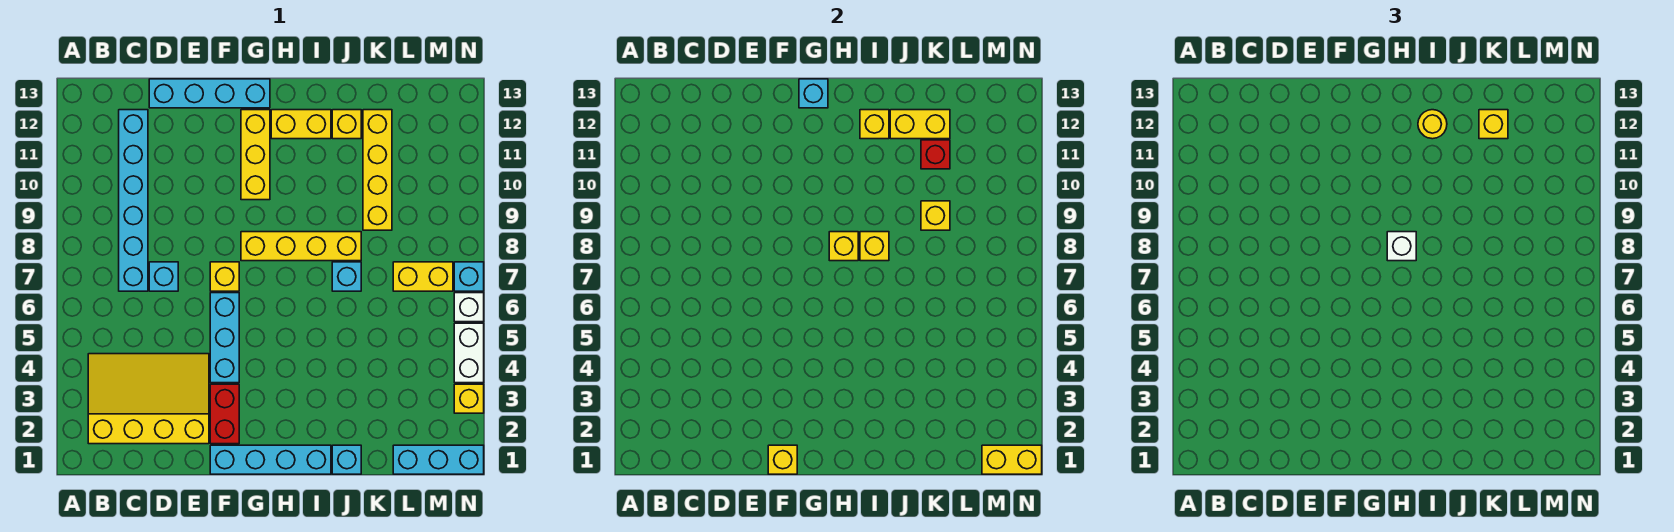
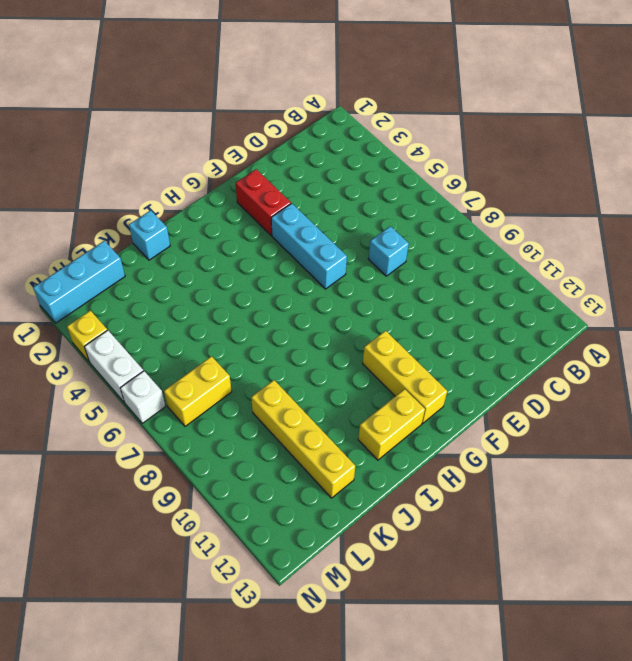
none -> yellow 3x4 slope [88,354,209,444]
none -> cyan 1x6 brick [119,110,148,291]
none -> cyan 1x4 brick [149,79,270,108]
none -> cyan 1x4 brick [210,445,331,474]

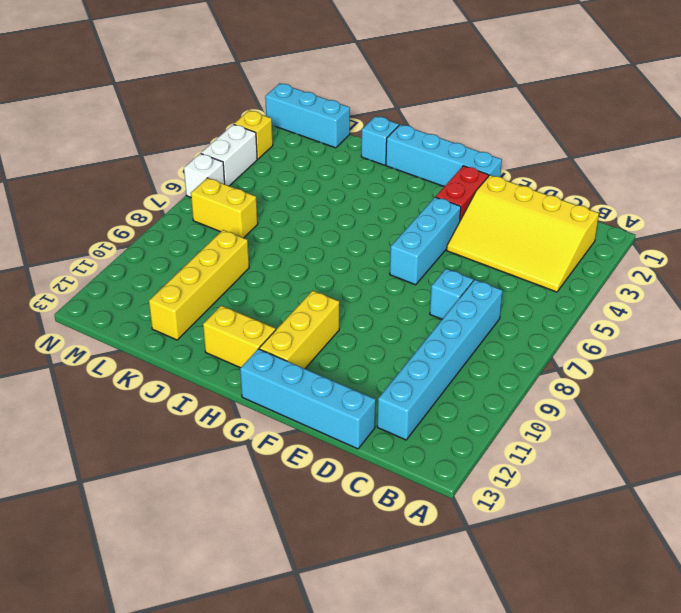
none -> yellow 1x1 brick [210,262,239,291]
none -> yellow 1x4 brick [241,232,361,261]
none -> cyan 1x1 brick [332,262,361,291]
none -> yellow 1x1 brick [332,110,361,139]

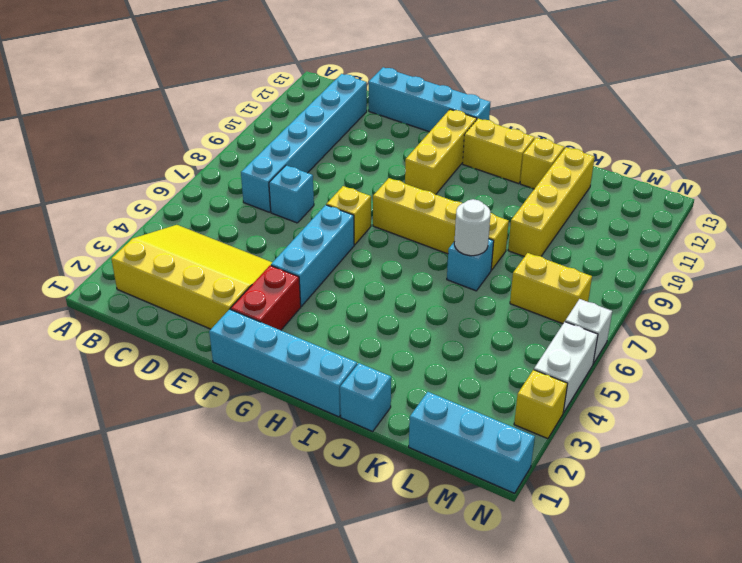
white 1x1 round brick [454,199,490,256] -> none
none -> cyan 1x1 brick [454,262,484,291]
none -> yellow 1x1 brick [768,445,797,474]
none -> cyan 1x1 brick [799,79,828,108]
none -> yellow 1x1 brick [829,232,858,261]

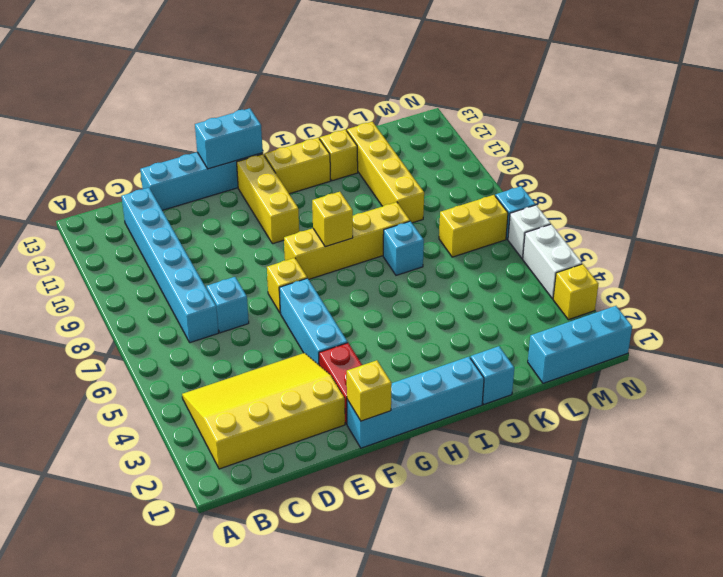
cyan 1x2 brick [195,108,263,169] -> cyan 1x1 brick [799,79,828,108]
none -> yellow 1x1 brick [860,232,889,261]
none -> yellow 1x1 brick [860,110,889,139]
none -> yellow 1x2 brick [890,110,950,139]
none -> yellow 1x1 brick [921,201,950,230]

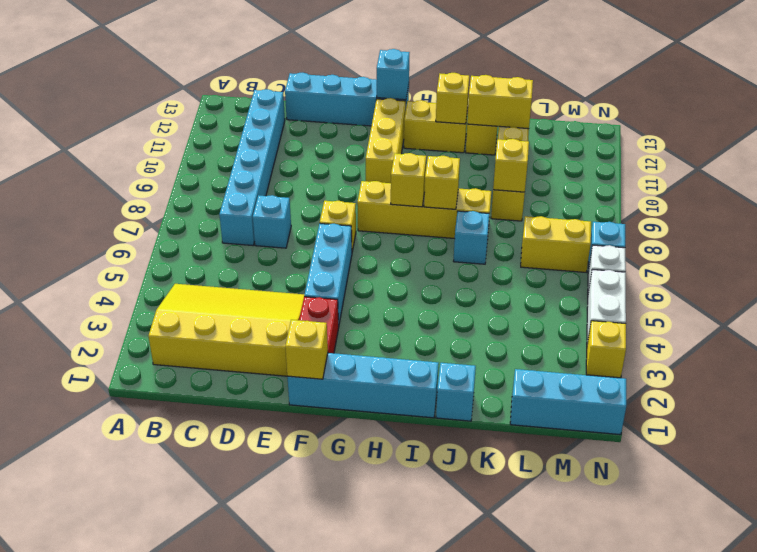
none -> red 1x1 brick [921,140,950,169]
none -> yellow 1x2 brick [982,445,1042,474]
none -> white 1x1 brick [1387,232,1416,261]
none -> yellow 1x1 round brick [1418,110,1447,139]

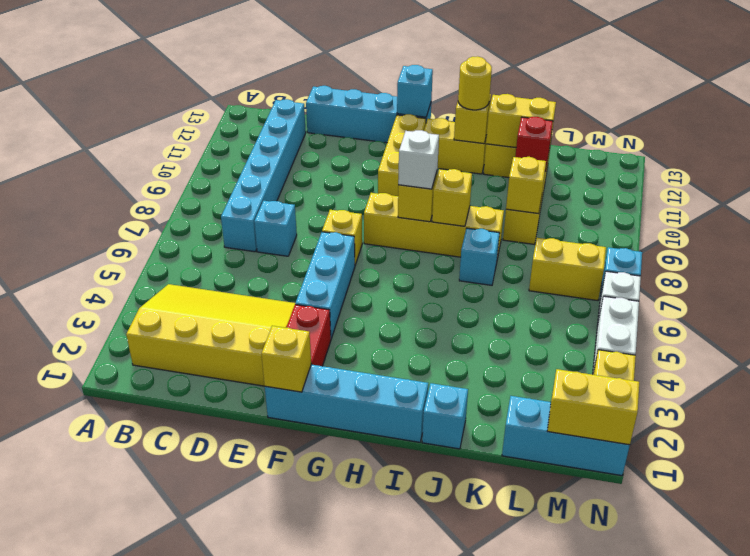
none -> yellow 1x1 brick [1479,110,1508,139]

